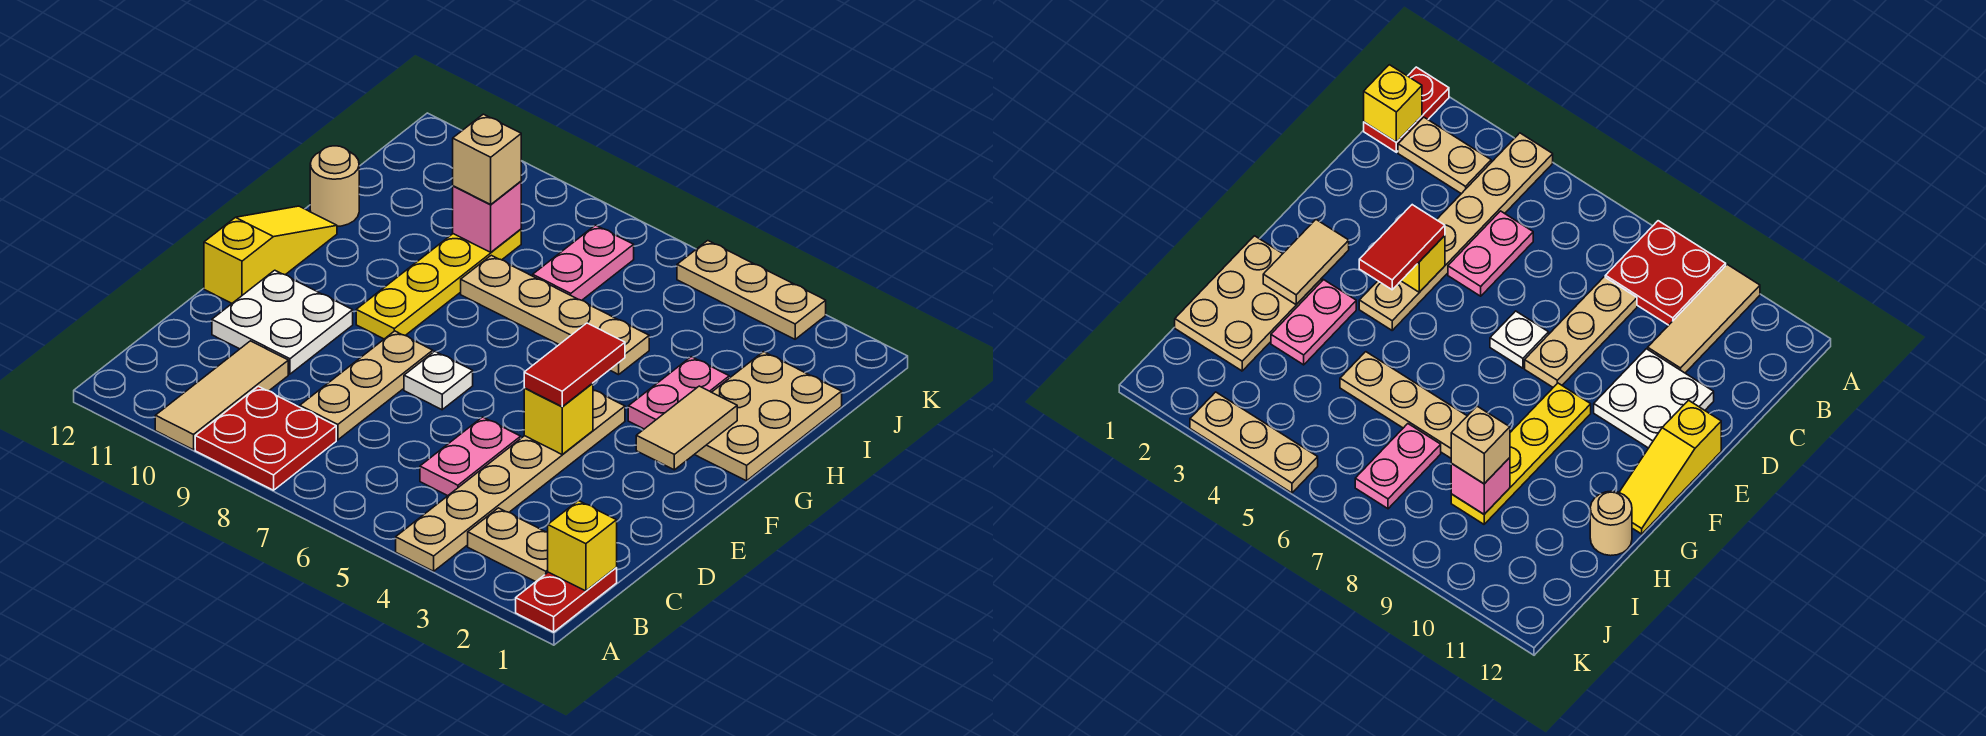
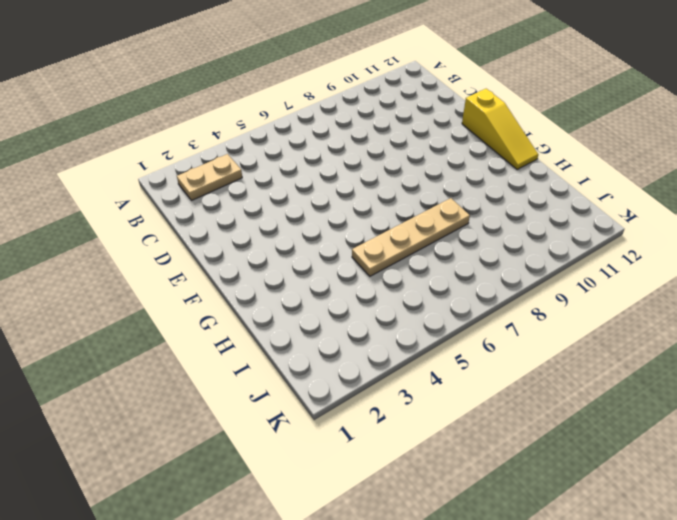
none -> red 1x2 plate [516,568,617,632]
none -> tan 1x6 plate [396,390,625,571]
none -> red 2x2 plate [195,386,336,490]

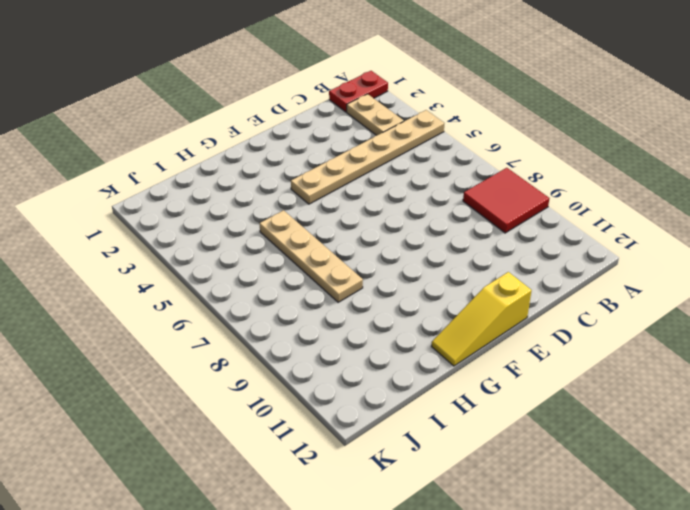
red 2x2 tile [463,168,550,233] -> red 2x2 plate [195,386,336,490]
none -> tan 1x3 tile [155,341,288,450]
none -> pink 1x2 plate [420,417,521,496]
none -> tan 1x3 plate [300,331,433,440]

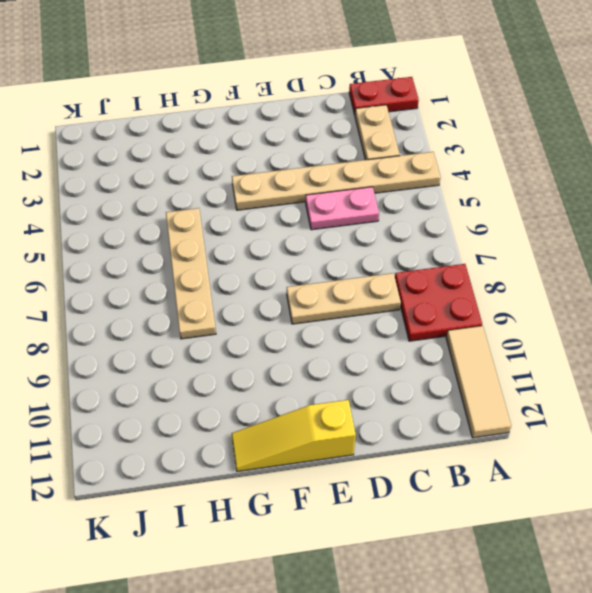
tan 1x3 tile [446,326,511,438] -> tan 1x3 tile turned to [155,341,288,450]
none -> white 2x2 plate [212,270,353,374]
none -> white 1x1 plate [404,351,473,410]
none -> yellow 1x4 plate [356,229,521,339]

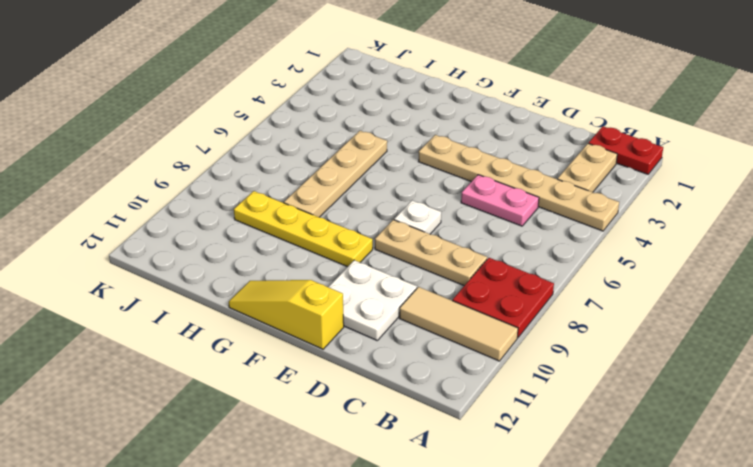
none -> tan 2x3 plate [694,352,842,481]
none -> pink 1x2 plate [628,357,729,429]
none -> tan 1x1 round brick [310,146,359,226]

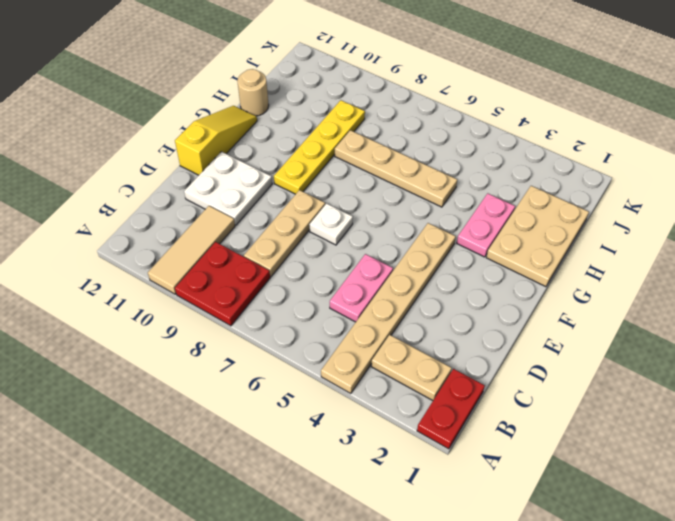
none -> pink 1x2 plate [533,225,634,300]
none -> tan 1x3 plate [677,241,826,339]
none -> yellow 1x1 brick [548,501,617,591]

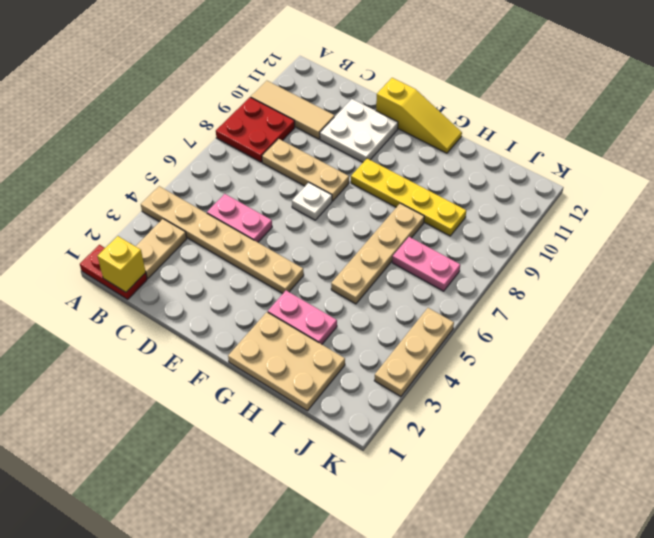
none -> tan 1x1 round brick [310,146,359,226]
none -> yellow 1x1 brick [524,383,593,455]
none -> tan 1x2 tile [636,386,737,470]

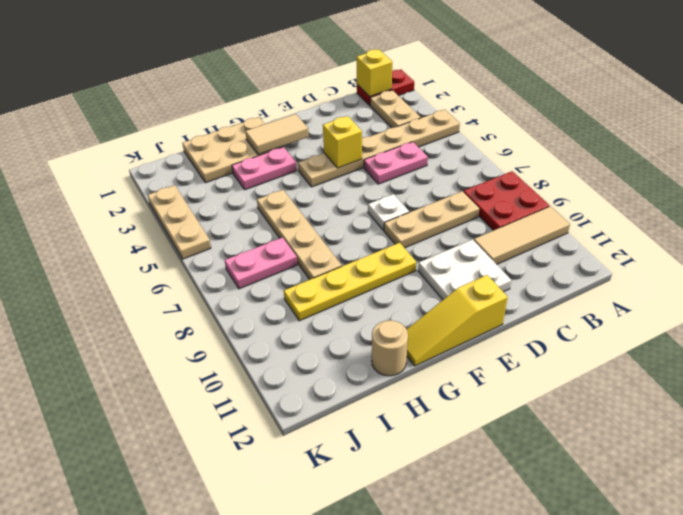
none -> pink 1x1 brick [453,181,521,252]
none -> red 1x2 tile [524,323,625,407]
none -> tan 1x1 brick [453,114,521,204]

